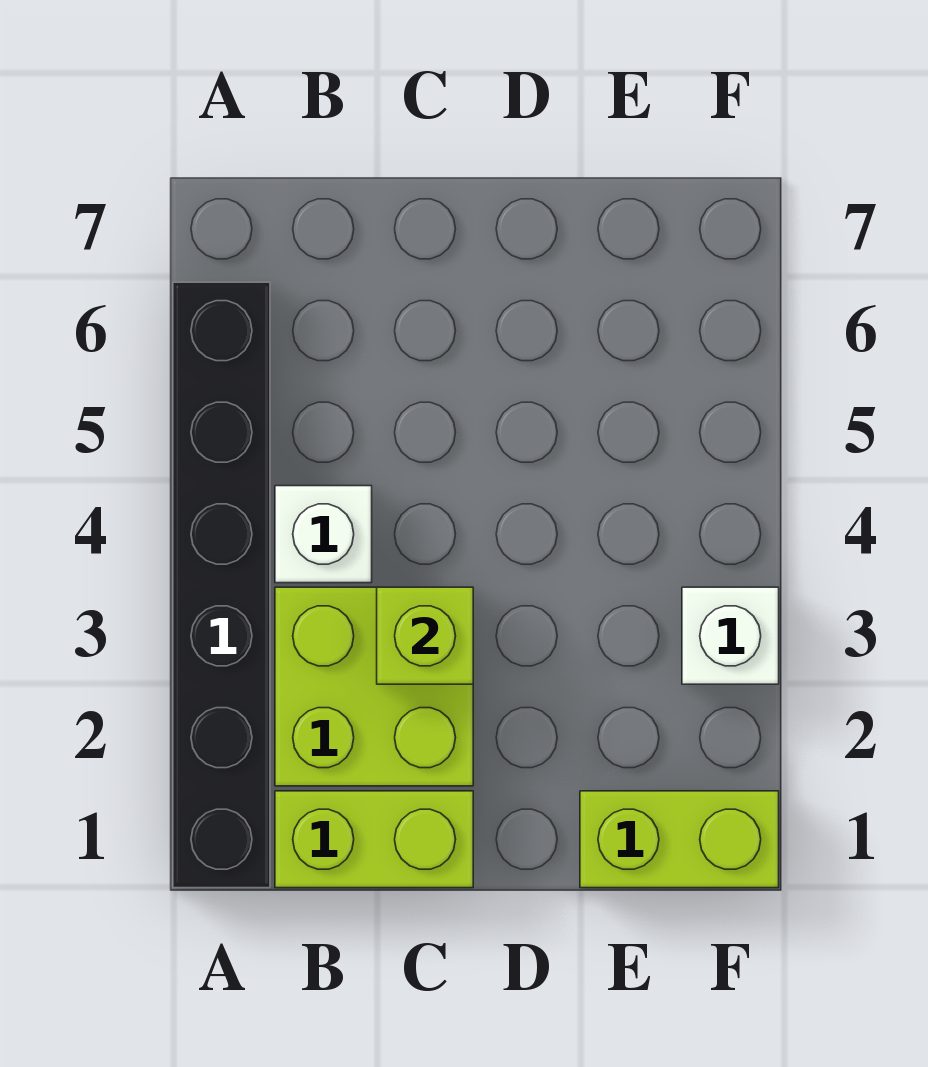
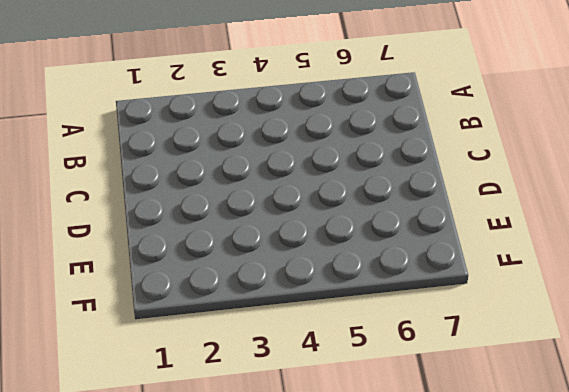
none -> black 1x6 brick [173,282,270,888]
none -> lime 1x2 brick [275,791,473,888]

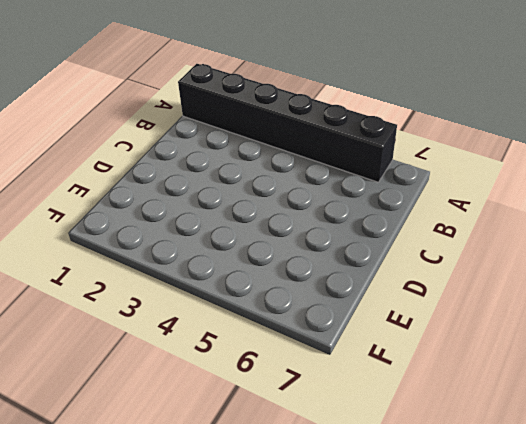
none -> lime 1x2 brick [275,791,473,888]
none -> lime 2x2 brick [275,587,473,786]

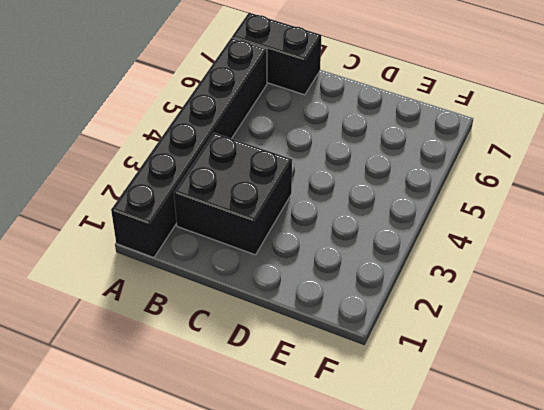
black 1x2 brick [232,13,322,95] -> none
black 2x2 brick [174,133,292,255] -> lime 2x2 brick [275,587,473,786]
none -> lime 1x2 brick [275,791,473,888]
none -> white 1x1 brick [275,486,372,583]

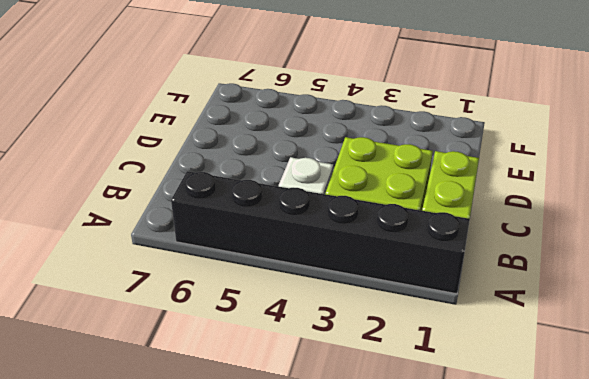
none -> lime 1x2 brick [580,791,779,888]
none -> white 1x1 brick [682,587,779,684]

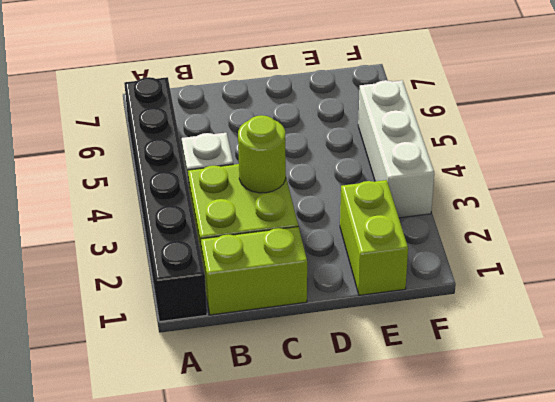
lime 1x1 round brick [238,115,286,193] -> lime 1x1 brick [377,587,473,684]
lime 1x2 brick [340,180,408,295] -> lime 1x2 brick turned to [580,791,779,888]
white 1x3 brick [358,80,434,218] -> white 1x1 brick [682,587,779,684]

